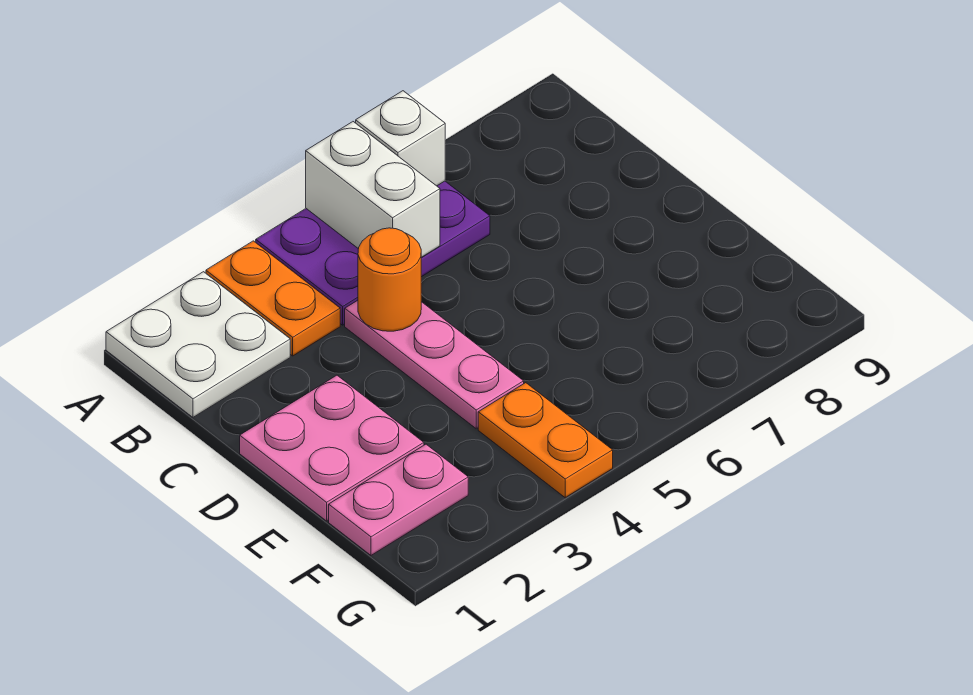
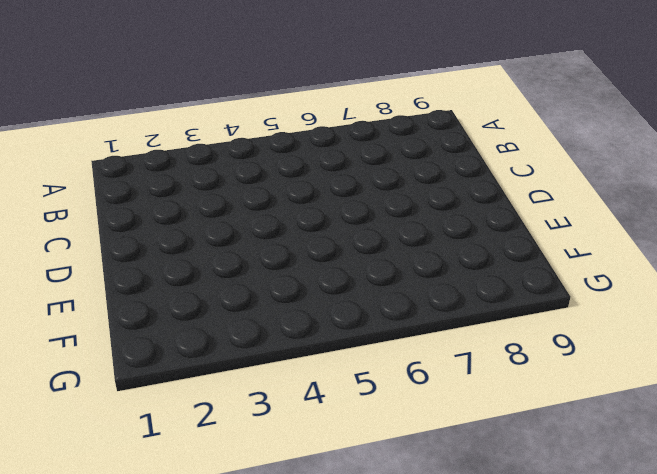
none -> white 2x2 plate [106,272,290,417]
none -> orange 1x2 plate [206,241,340,356]

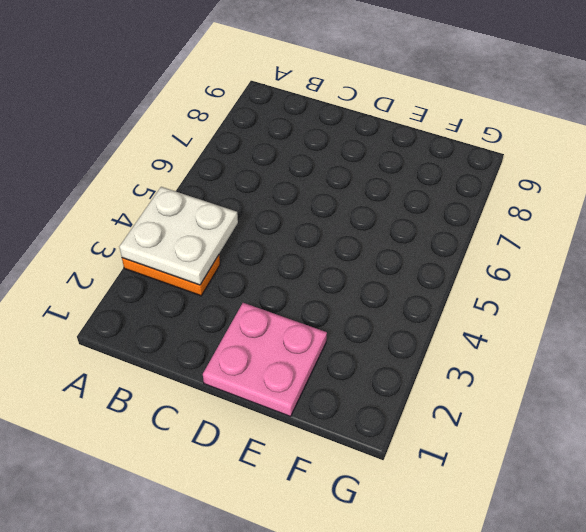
white 2x2 plate [120,187,238,285] -> white 2x2 plate moved to [106,272,290,417]
none -> purple 2x3 plate [256,181,490,325]
none -> pink 1x3 plate [345,300,524,429]

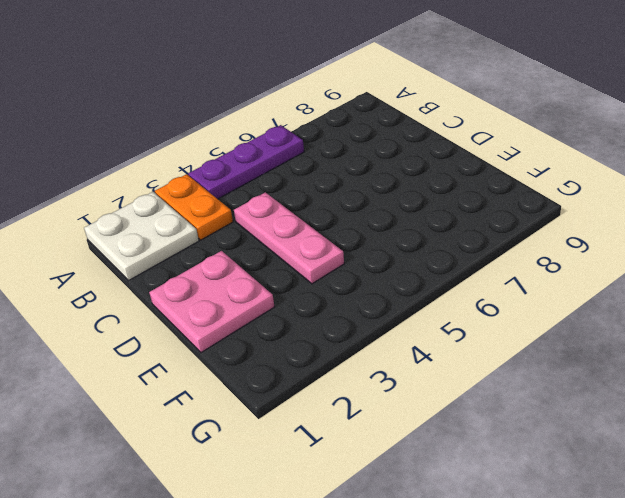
purple 1x3 plate [188,125,304,199] -> purple 2x3 plate [256,181,490,325]
none -> pink 1x2 plate [329,444,468,555]
none -> orange 1x2 plate [478,383,613,498]

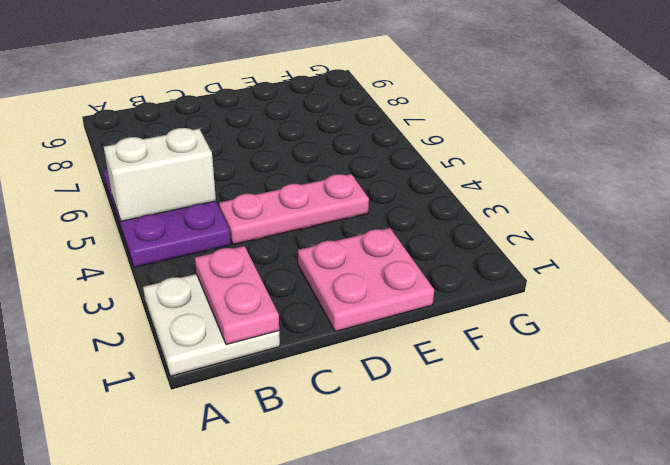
pink 1x2 plate [195,246,279,345] -> pink 1x2 plate moved to [329,444,468,555]
none -> orange 1x2 plate [206,241,340,356]
none -> orange 1x2 plate [478,383,613,498]

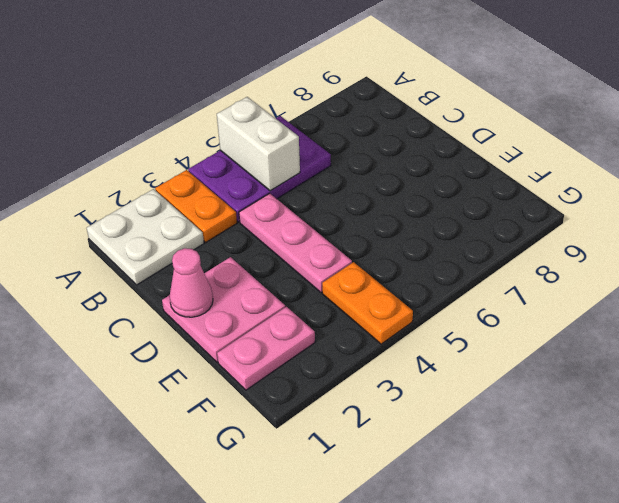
pink 1x1 cone [169,248,213,317] -> none
none -> white 1x1 brick [356,91,445,186]
none -> orange 1x1 round brick [358,228,421,331]

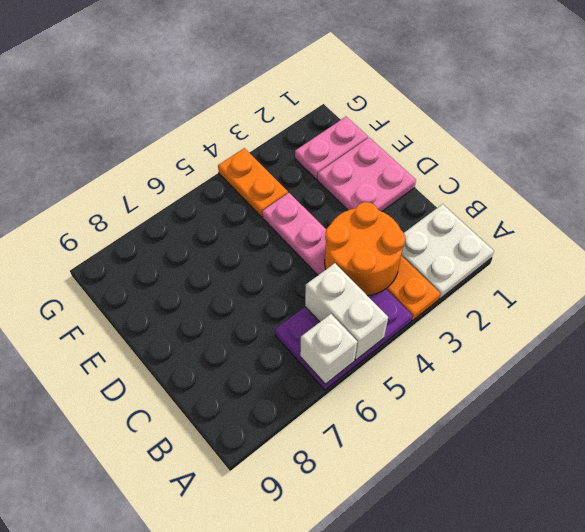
orange 2x2 round brick [325,202,405,296] -> orange 1x1 round brick [358,228,421,331]

